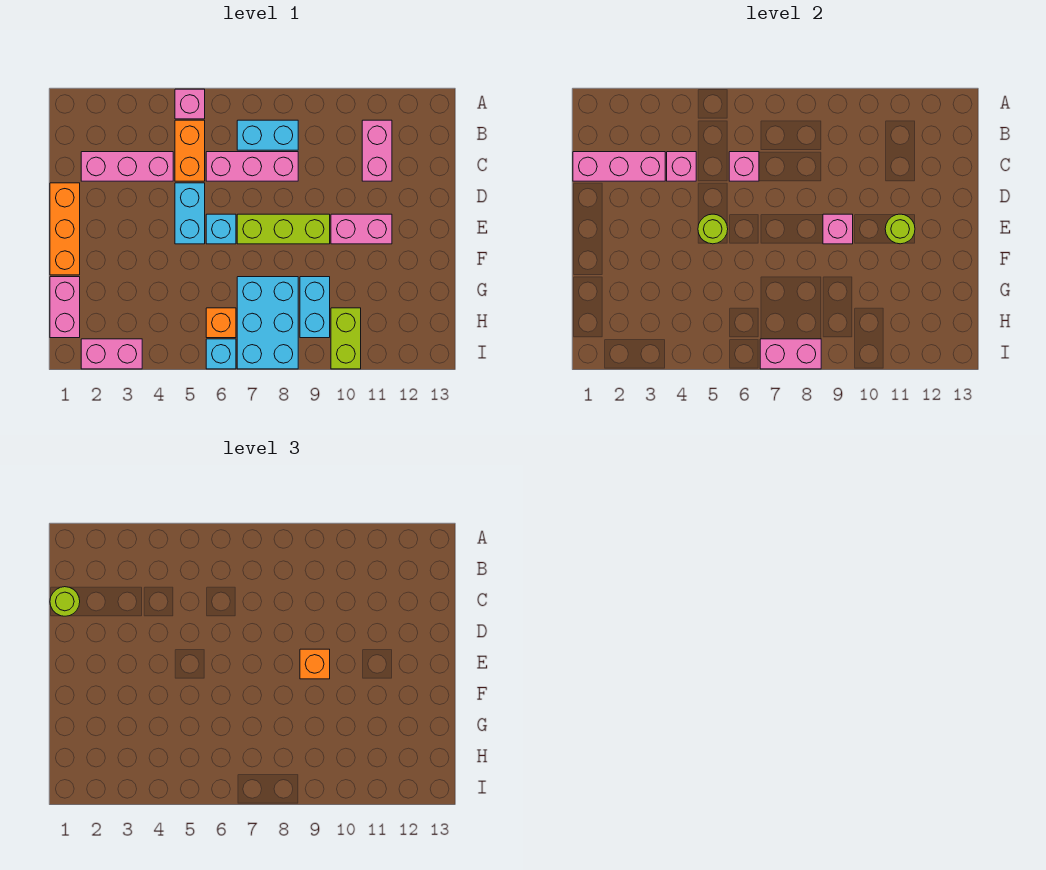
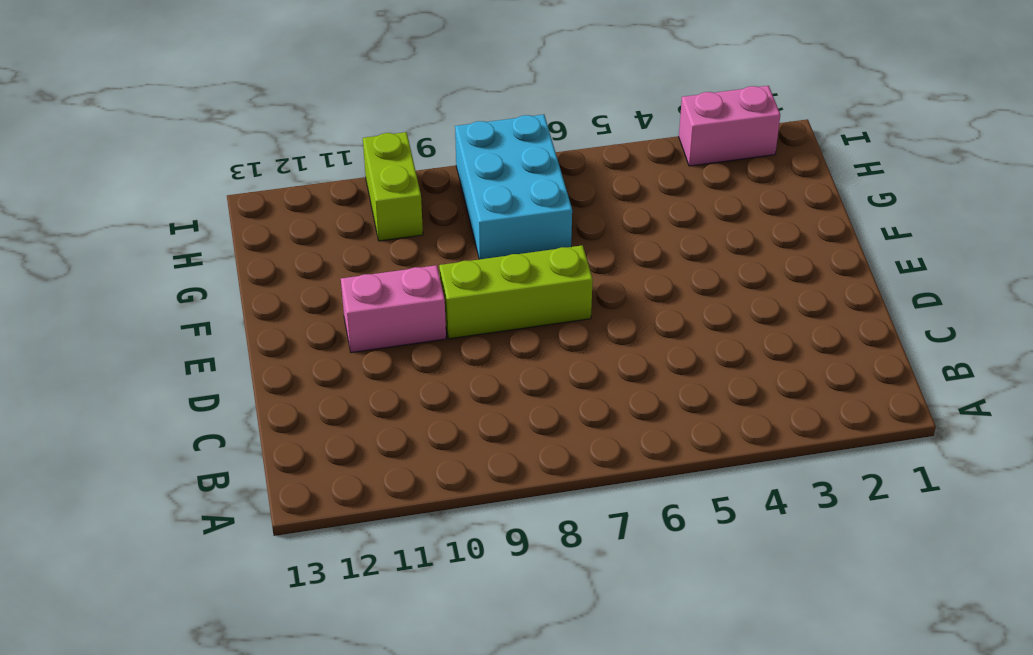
none -> pink 1x1 brick [175,89,205,119]
none -> orange 1x2 brick [175,120,205,181]
none -> cyan 1x2 brick [237,120,298,150]

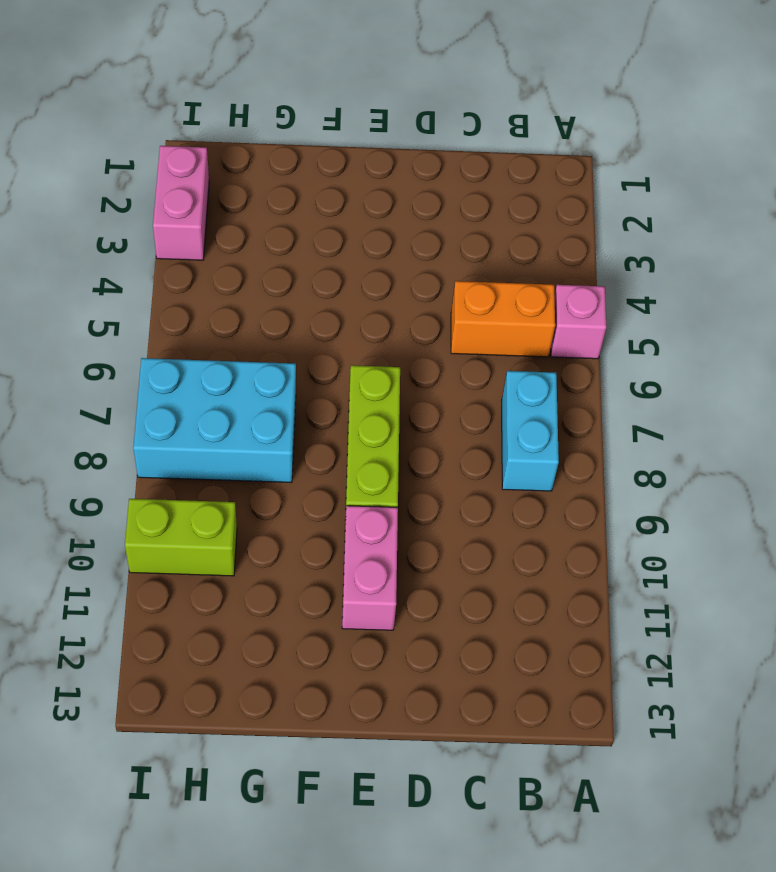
none -> pink 1x2 brick [362,120,392,181]
none -> pink 1x3 brick [81,152,173,181]
none -> pink 1x3 brick [206,152,298,181]

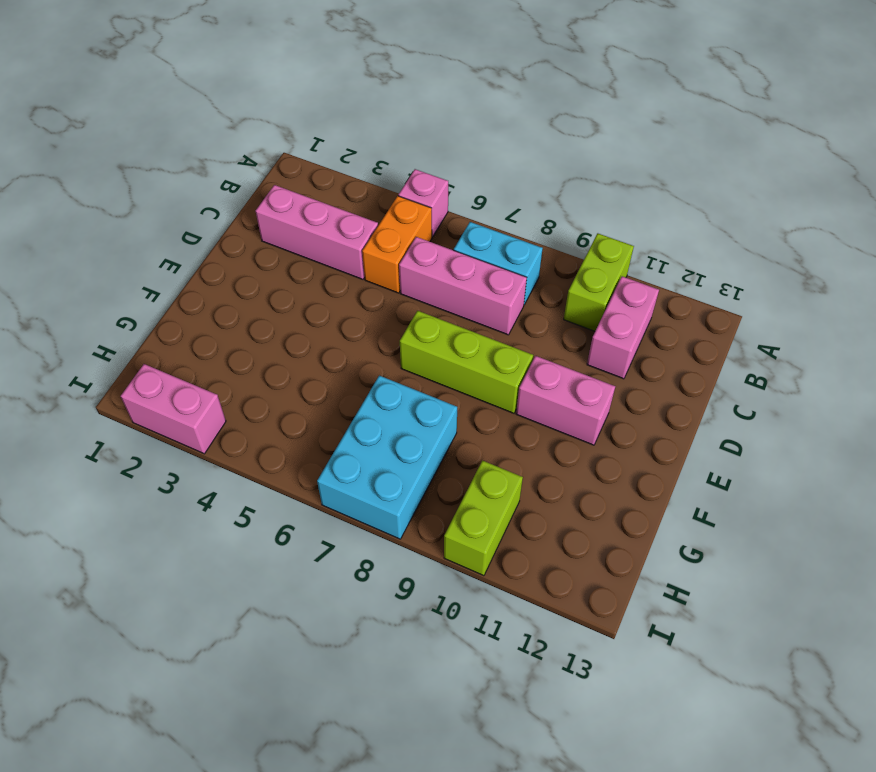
lime 1x2 brick [564,233,634,331] -> none
none -> orange 1x3 brick [50,183,80,275]
none -> cyan 1x2 brick [175,183,205,244]
none -> cyan 1x1 brick [206,214,236,244]

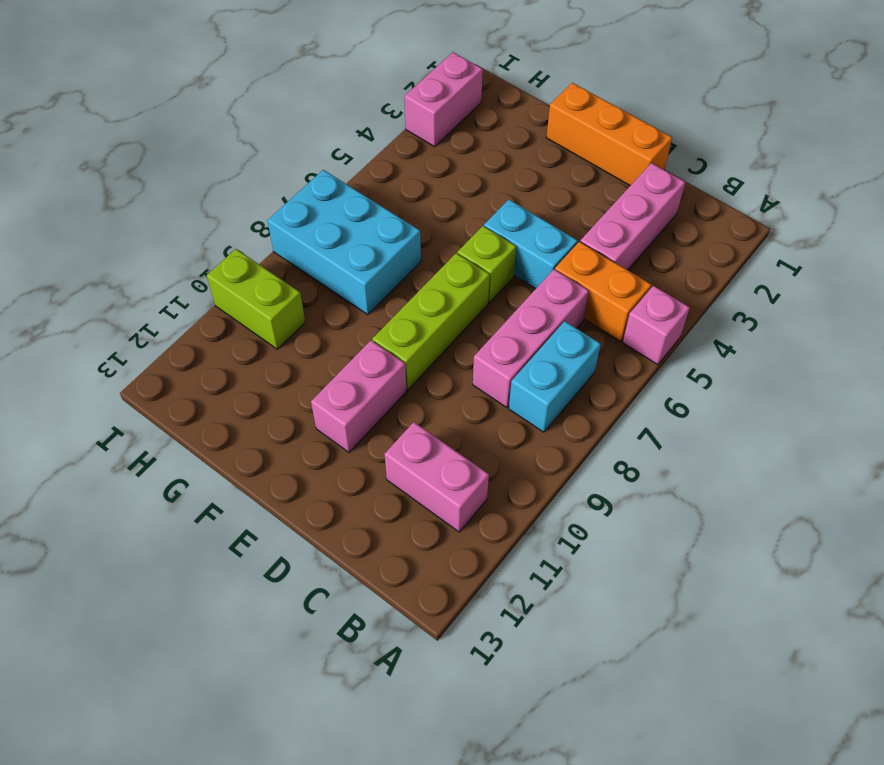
lime 1x1 brick [457,226,516,303] -> cyan 1x1 brick [206,214,236,244]
none -> pink 1x2 brick [50,277,80,338]
none -> cyan 1x2 brick [300,277,330,338]
none -> orange 1x1 brick [206,308,236,338]

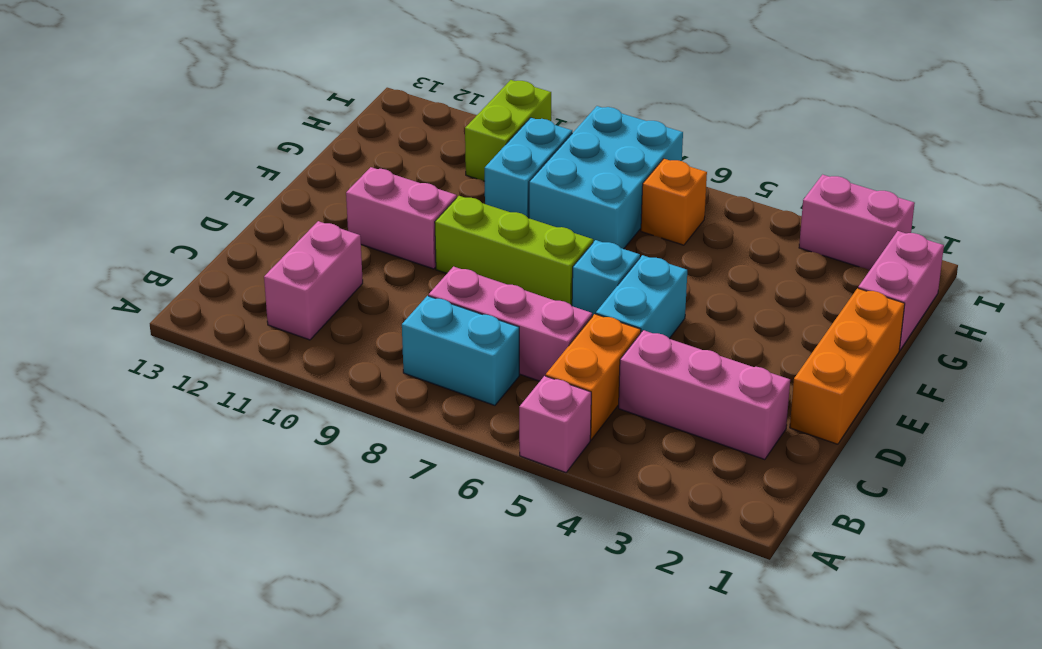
none -> cyan 1x1 brick [206,339,236,369]
none -> pink 1x3 brick [573,152,665,181]
none -> pink 1x1 brick [667,152,696,181]

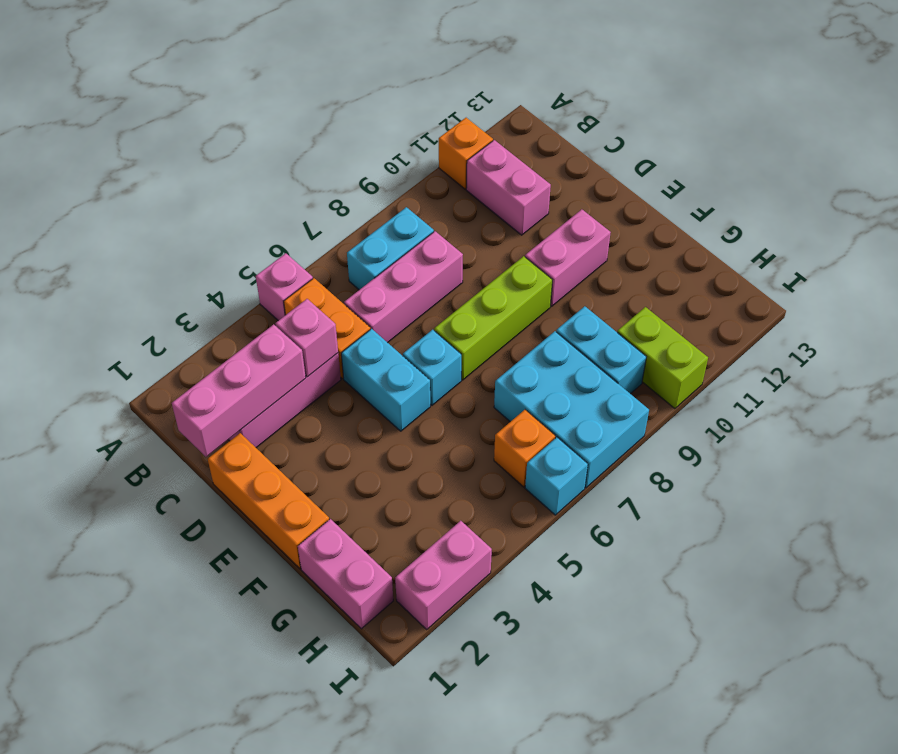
orange 1x1 brick [439,118,493,189] -> orange 1x1 brick moved to [300,649,330,679]
none -> pink 1x1 brick [729,152,759,181]
none -> lime 1x1 round brick [698,214,728,244]
none -> pink 1x1 brick [823,214,853,244]

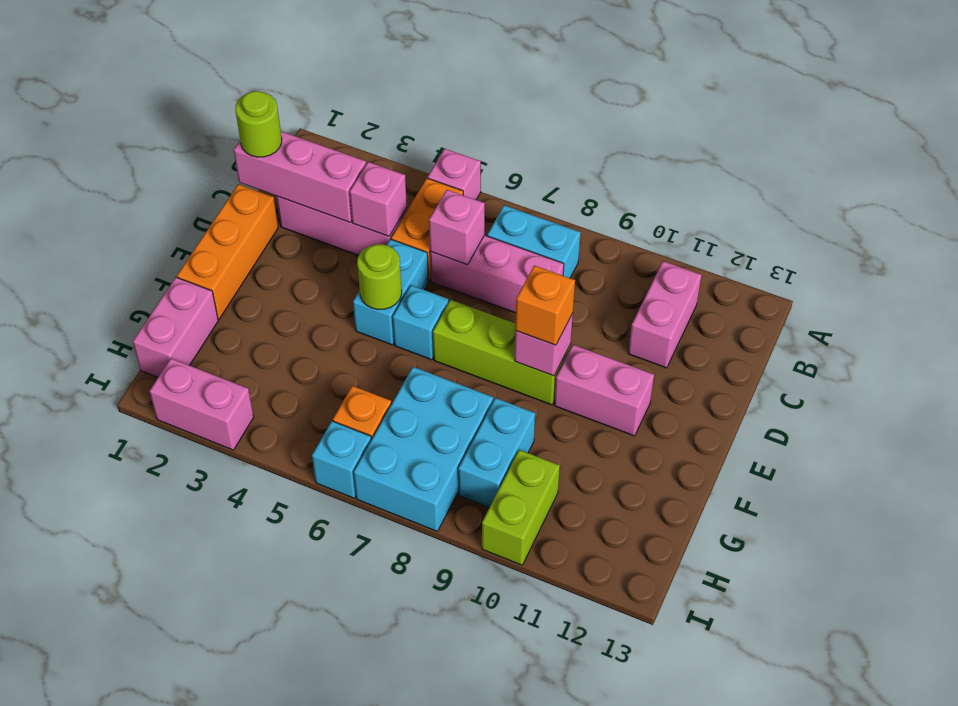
none -> lime 1x1 round brick [885,214,915,244]
none -> pink 1x2 brick [760,339,821,369]

